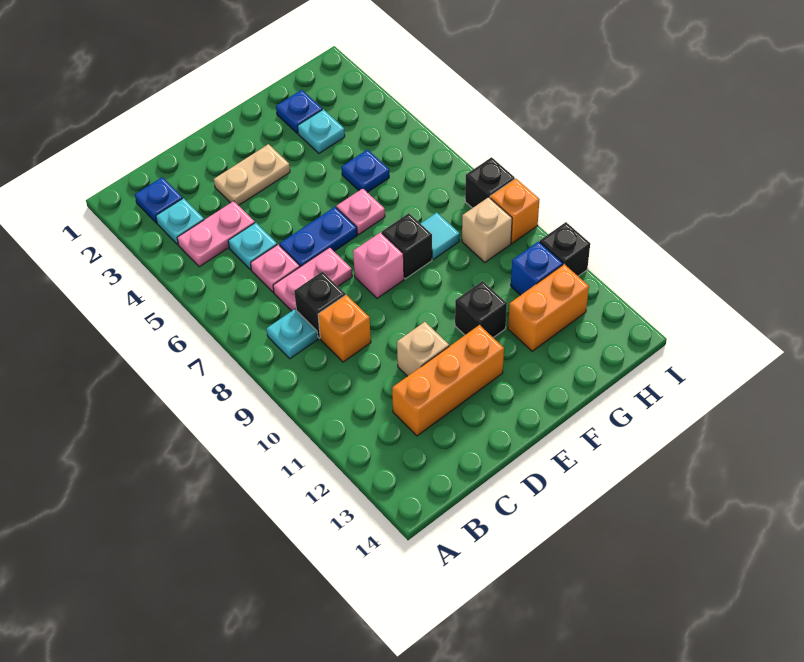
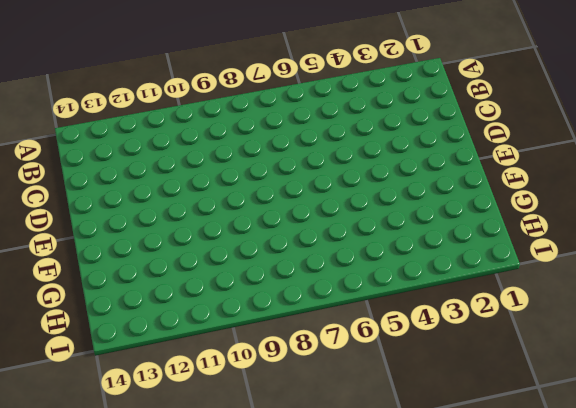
none -> blue 1x1 plate [135,177,183,223]
none -> cyan 1x1 plate [156,198,204,245]
none -> pink 1x2 plate [177,201,255,267]

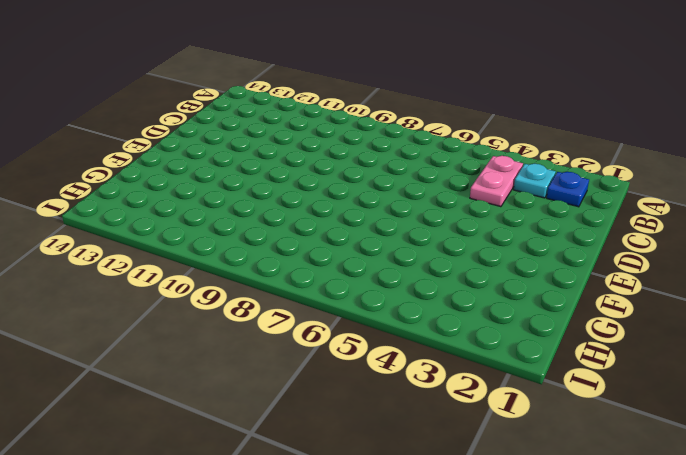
none -> cyan 1x1 plate [267,309,318,359]
none -> cyan 1x1 plate [228,223,277,270]
none -> pink 1x1 plate [251,245,300,292]

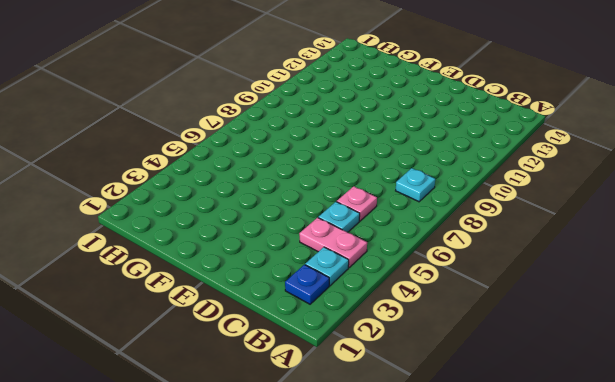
none -> pink 1x2 plate [273,247,352,311]
none -> black 1x1 brick [294,272,345,338]
none -> orange 1x1 brick [318,295,371,362]

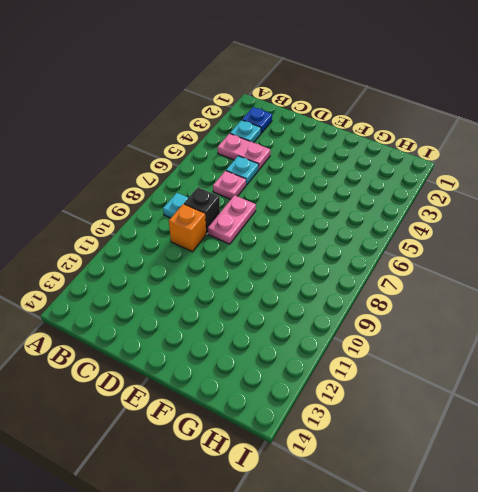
pink 1x2 plate [208,195,256,244] -> pink 1x2 plate turned to [273,247,352,311]
none -> orange 1x3 brick [392,325,504,436]
none -> tan 1x2 plate [214,144,290,205]
none -> blue 1x2 plate [280,207,357,267]

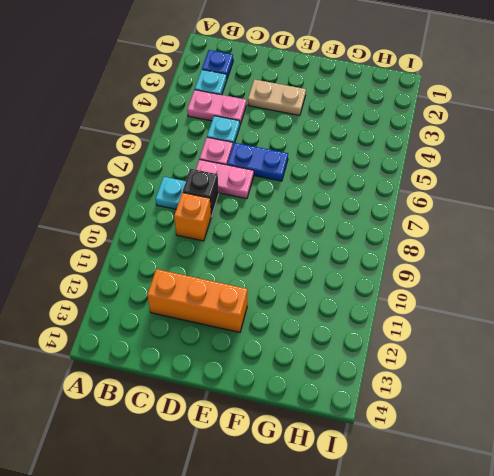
none -> tan 1x1 brick [397,322,449,376]
none -> pink 1x1 brick [353,232,404,298]
none -> pink 1x1 plate [336,188,385,234]

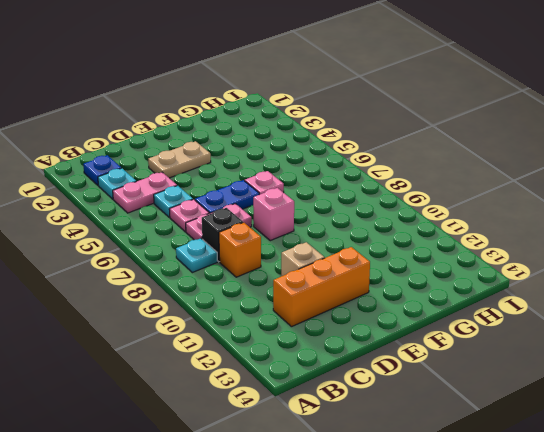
none -> black 1x1 brick [382,213,432,279]
none -> black 1x1 brick [455,281,507,338]
none -> blue 1x1 plate [276,90,322,133]

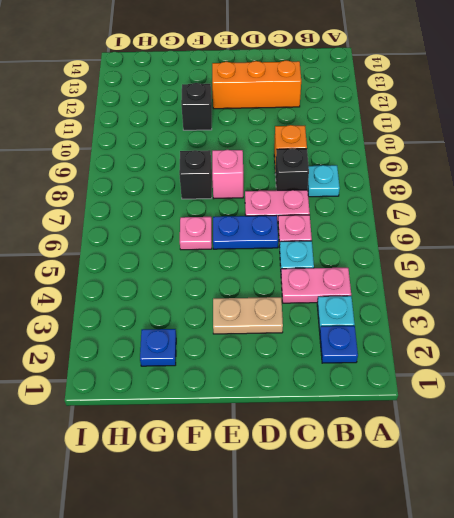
none -> tan 1x1 brick [397,322,449,376]
none -> cyan 1x1 plate [298,109,345,153]
none -> blue 1x1 plate [342,150,389,192]

